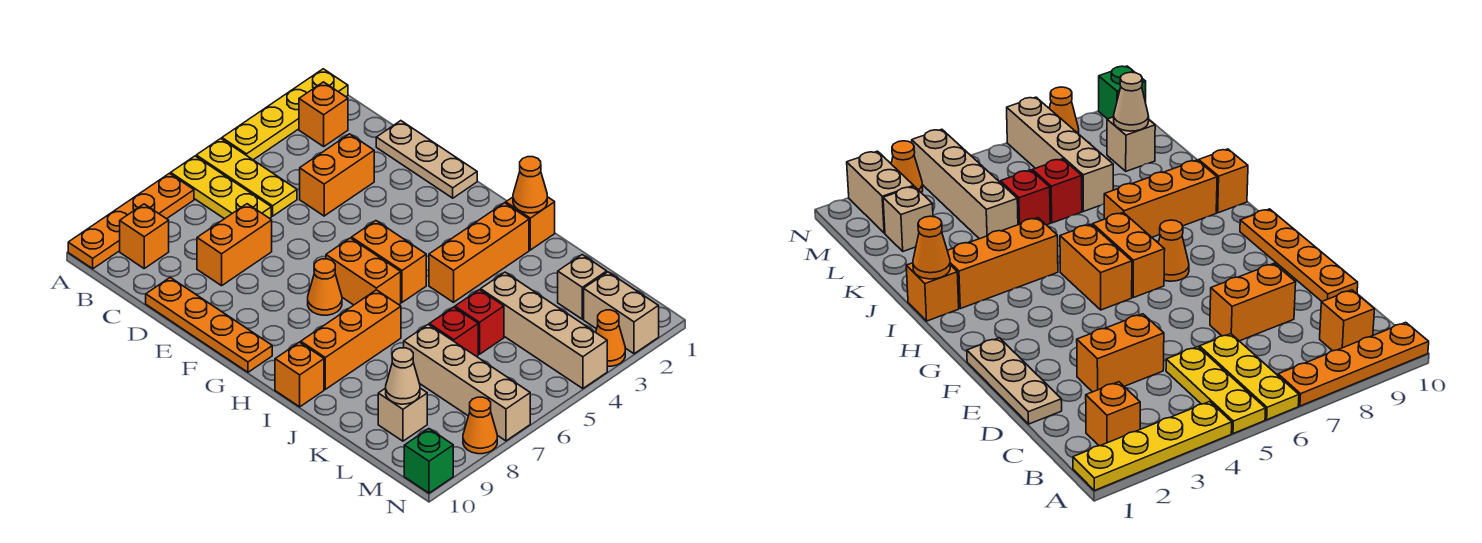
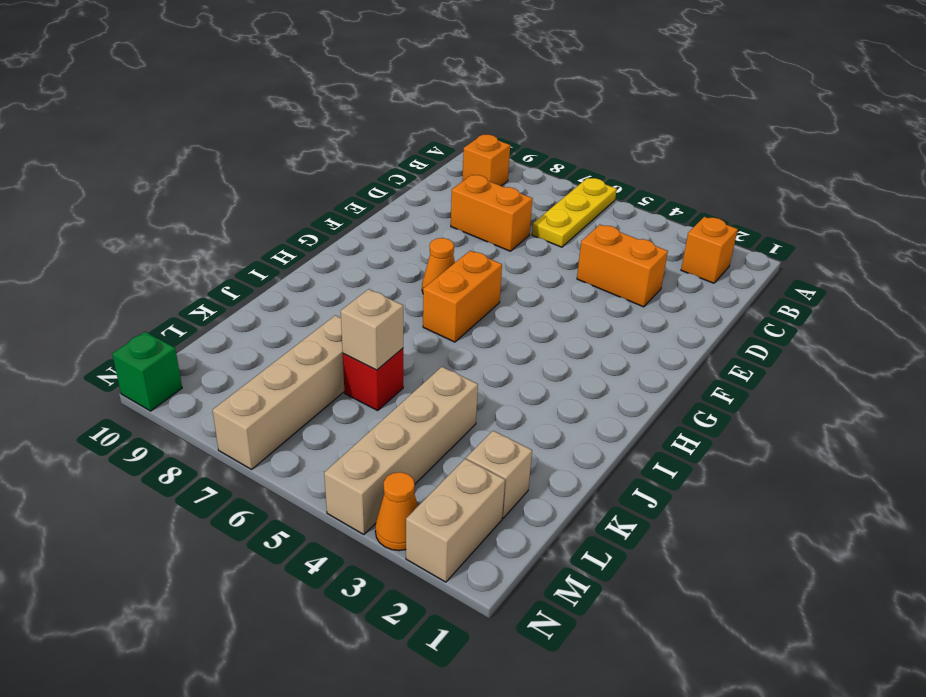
tan 1x1 brick [341,289,403,370] -> tan 1x1 brick moved to [378,388,427,441]
none -> yellow 1x4 plate [222,69,348,160]
none -> yellow 1x3 plate [196,139,297,216]
none -> orange 1x4 plate [68,173,194,269]

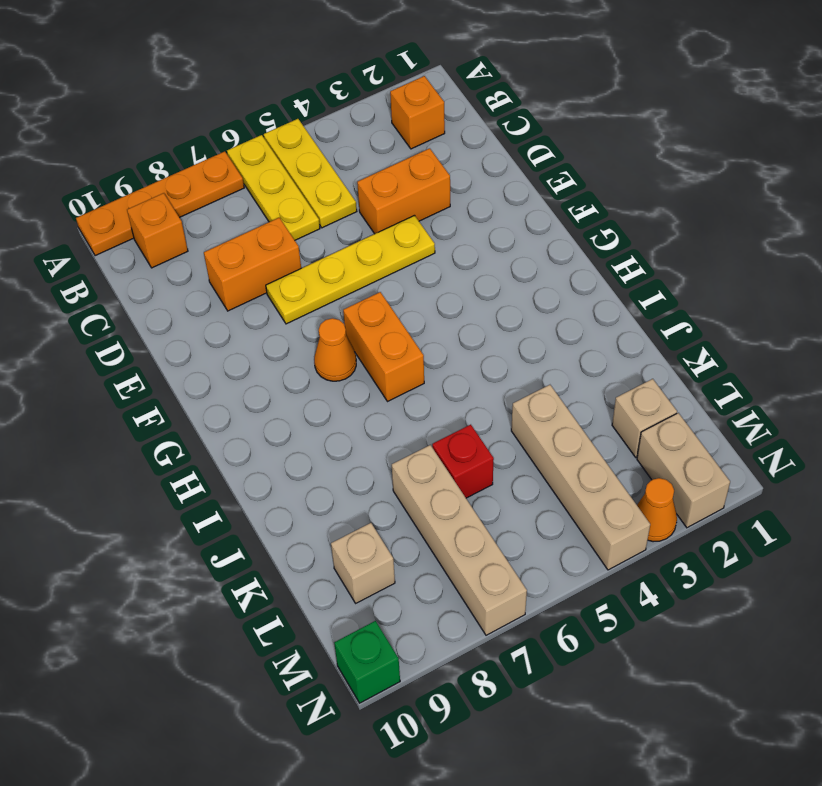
yellow 1x4 plate [266,215,435,324] -> yellow 1x4 plate moved to [222,69,348,160]
none -> tan 1x3 plate [376,121,477,198]
none -> orange 1x4 plate [146,278,272,372]
none -> orange 1x2 brick [352,221,426,302]

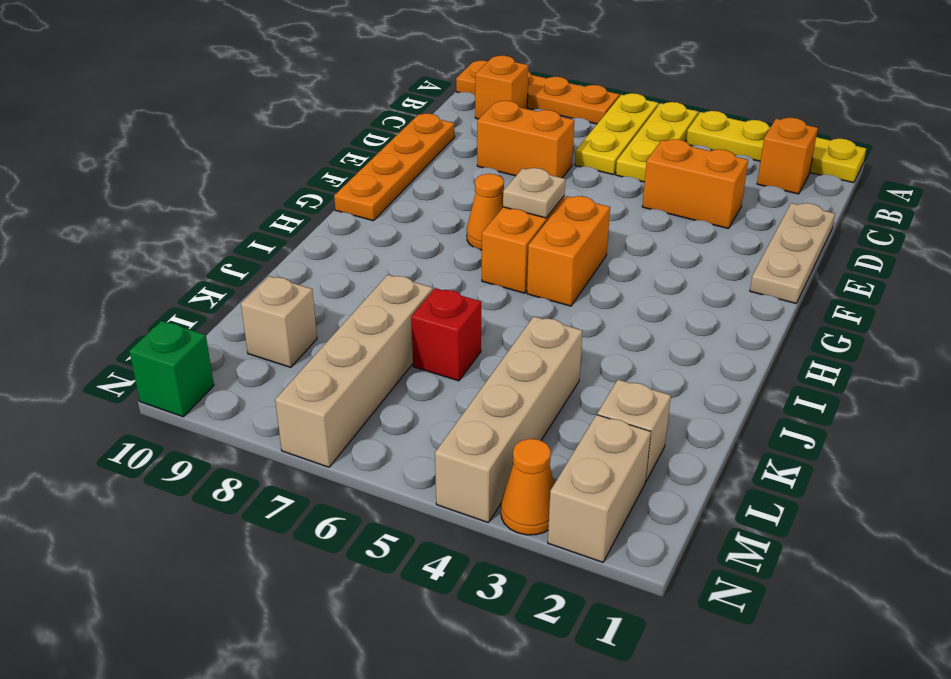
tan 1x1 plate [503,168,565,218] -> none
none -> orange 1x1 brick [506,197,555,250]
none -> orange 1x3 brick [429,203,529,302]
none -> orange 1x3 brick [301,290,401,389]

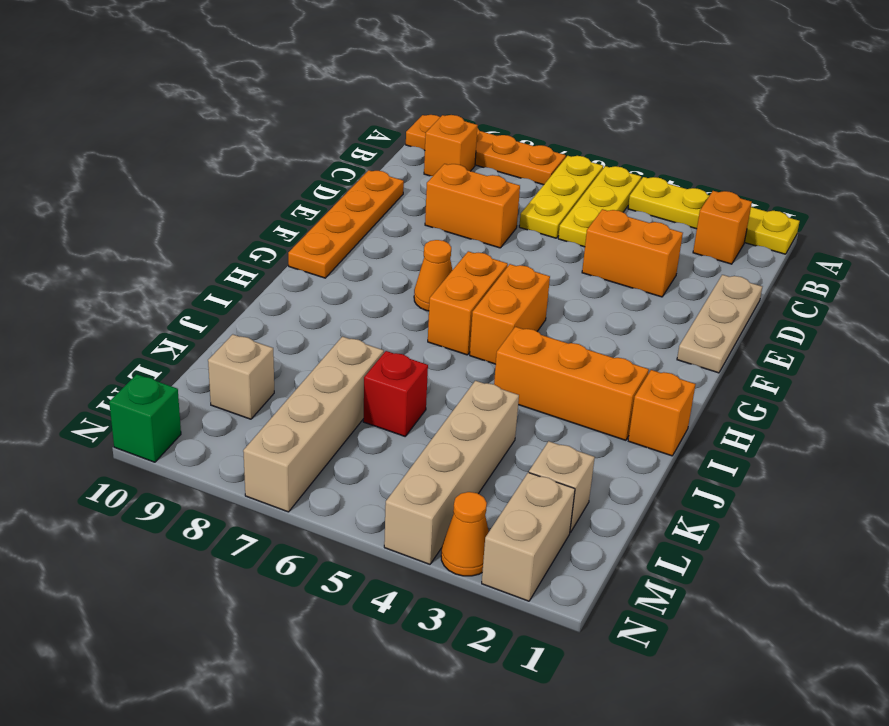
none -> orange 1x3 brick [301,290,401,389]
none -> orange 1x1 brick [275,342,324,407]
none -> red 1x1 brick [455,290,504,354]

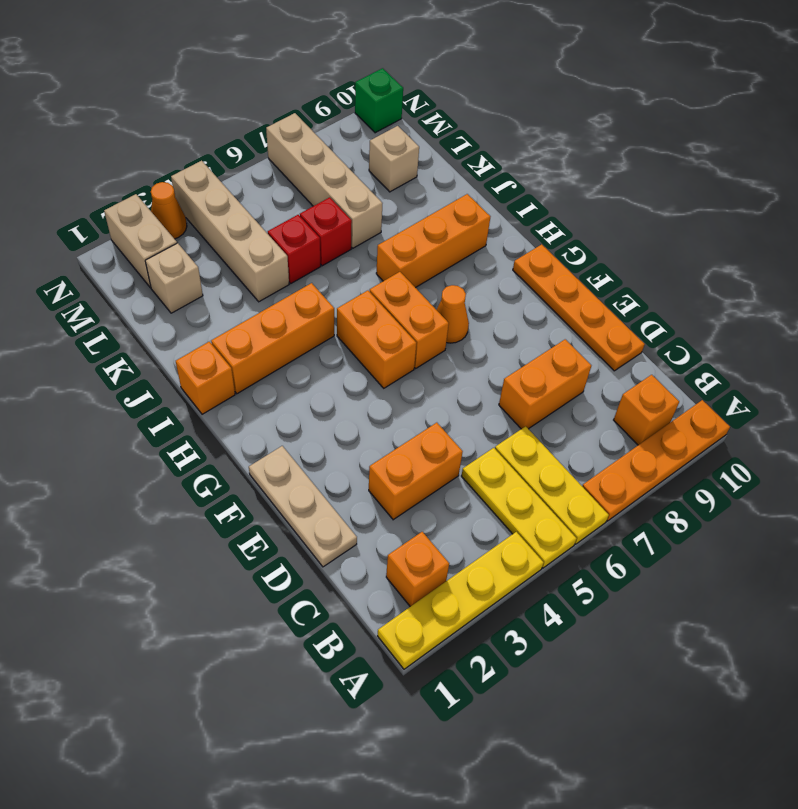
none -> orange 1x1 brick [275,342,324,407]
none -> orange 1x1 cone [463,397,497,454]
none -> orange 1x1 cone [513,157,547,213]

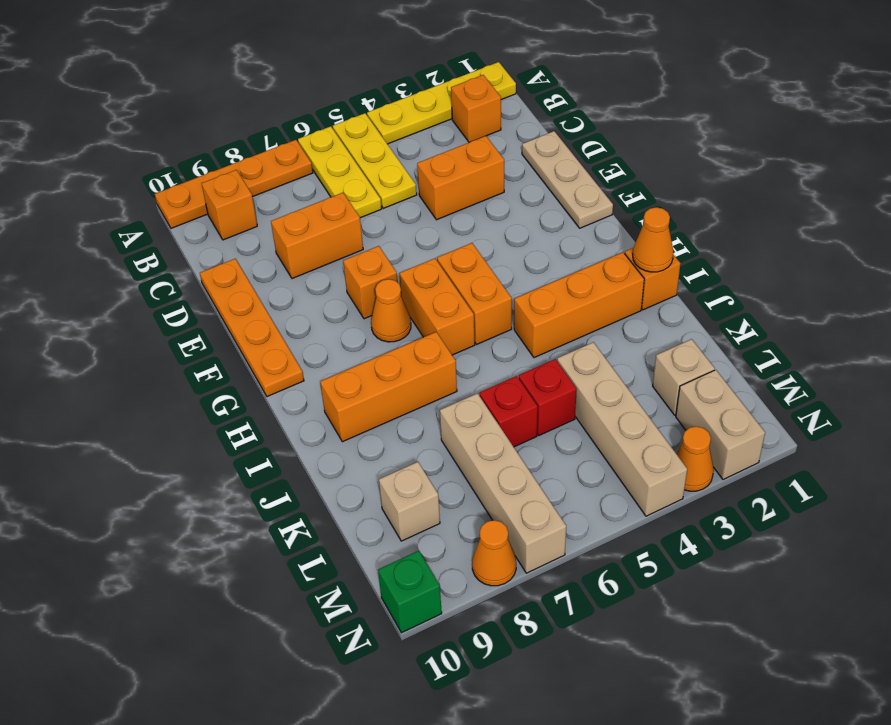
orange 1x1 brick [343,246,397,319] -> orange 1x1 brick moved to [275,342,324,407]
none -> tan 1x1 cone [386,348,420,404]

